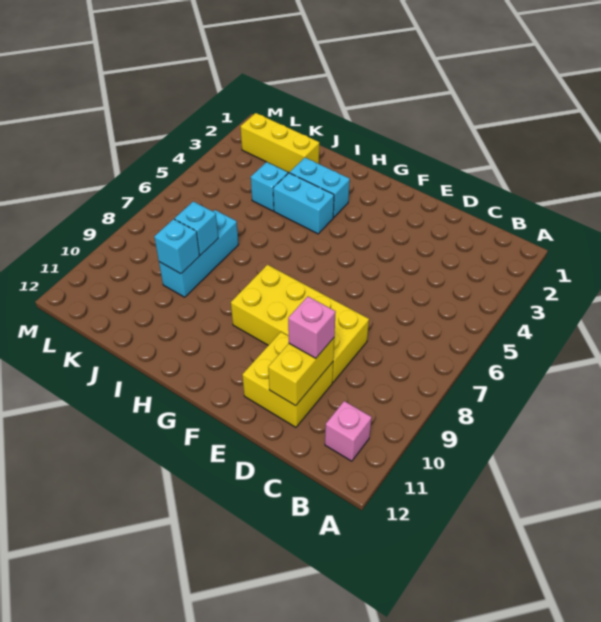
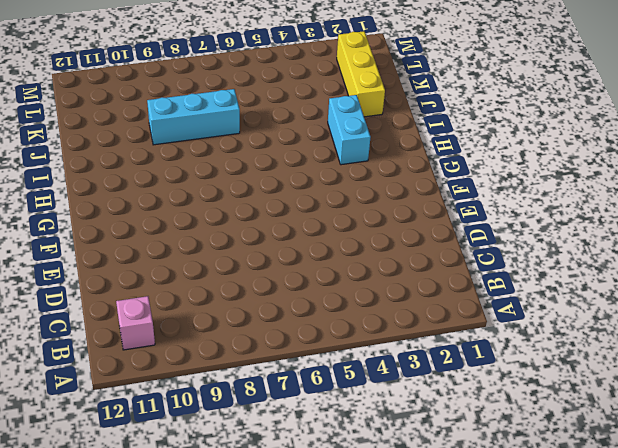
none -> yellow 2x4 brick [231,265,369,382]
none -> yellow 2x2 brick [242,332,333,427]
none -> cyan 1x2 brick [273,173,334,234]

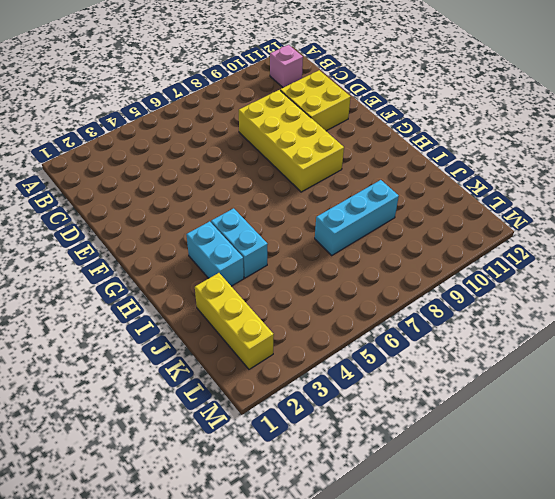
none -> cyan 1x1 brick [251,162,288,211]
none -> yellow 1x2 brick [268,338,334,406]
none -> cyan 1x1 brick [175,201,218,255]

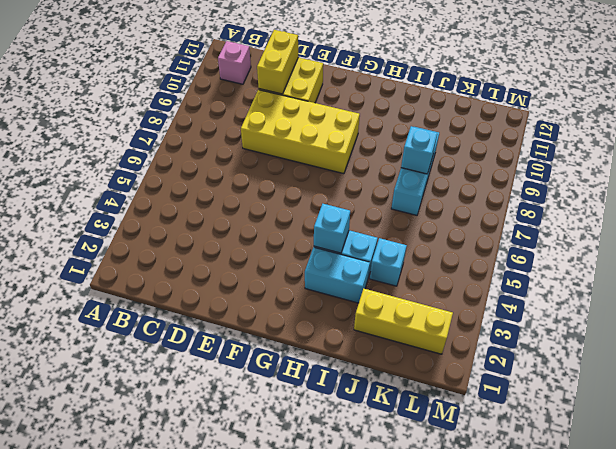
cyan 1x1 brick [314,204,350,253] -> cyan 1x1 brick moved to [154,219,199,274]
none -> pink 1x1 brick [288,297,336,358]

